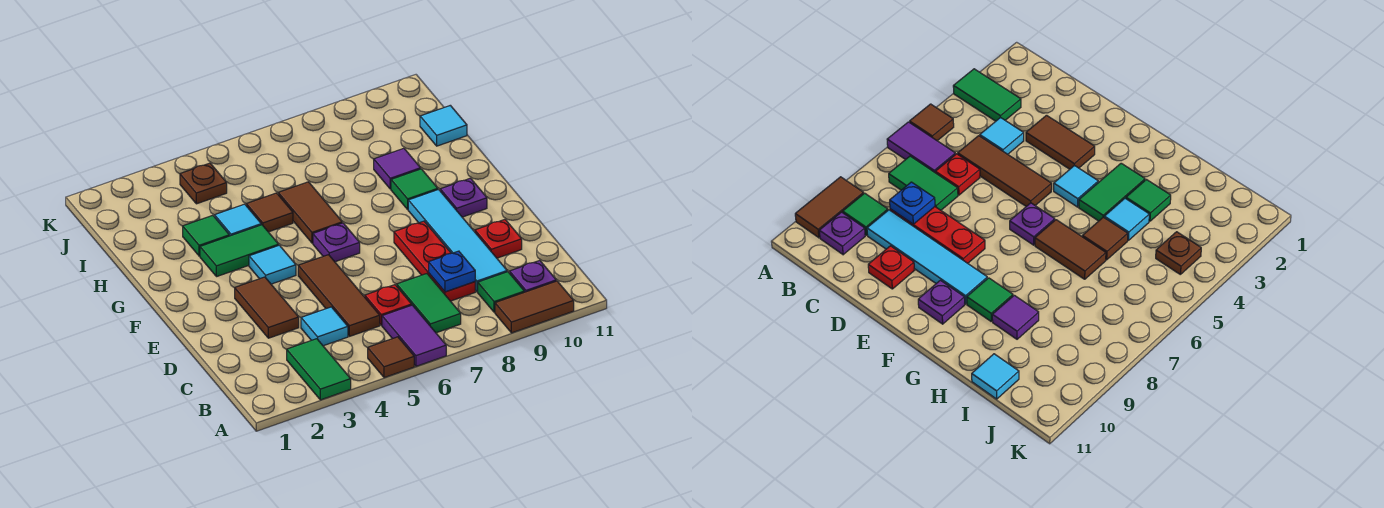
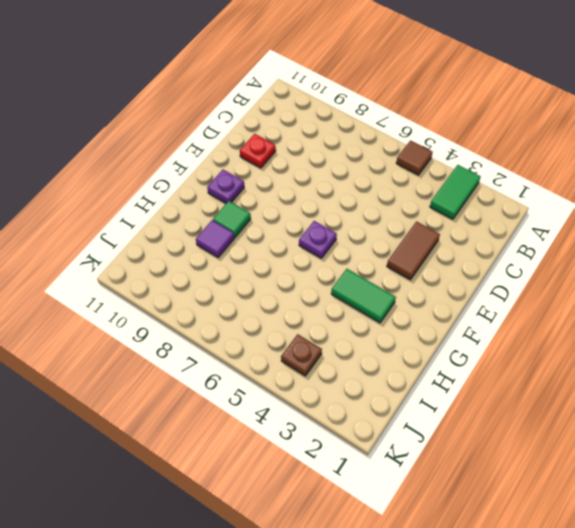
none -> purple 1x2 tile [382,305,446,366]
none -> brown 1x2 tile [495,281,574,333]
none -> green 1x2 tile [397,274,461,333]

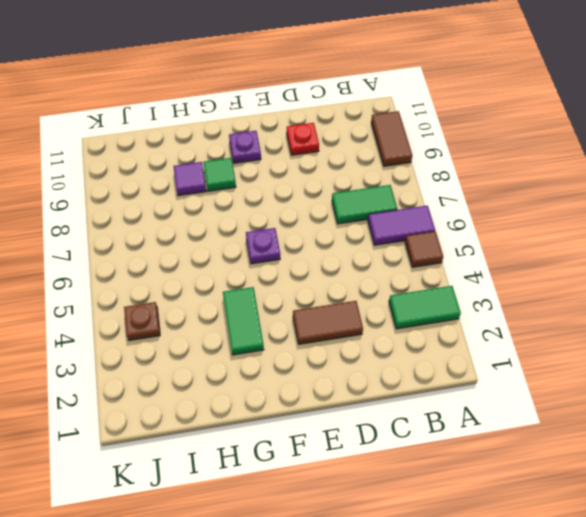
none -> green 1x1 tile [478,272,524,312]
none -> purple 1x1 plate [510,260,556,292]
none -> cyan 1x1 tile [301,307,348,346]

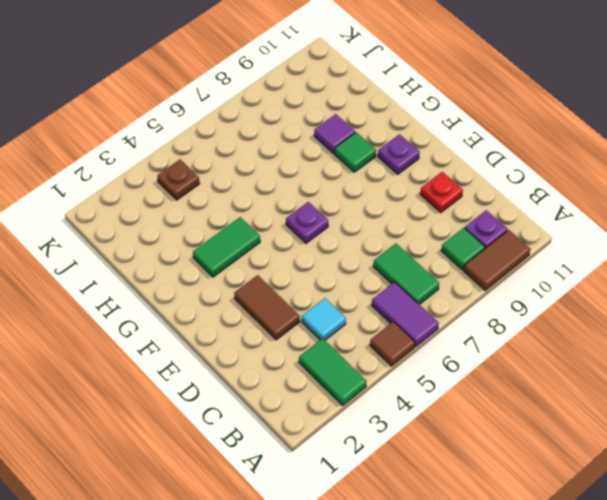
none -> brown 1x3 tile [298,255,380,336]
none -> red 1x1 plate [365,285,412,325]
none -> red 1x3 plate [394,221,475,301]

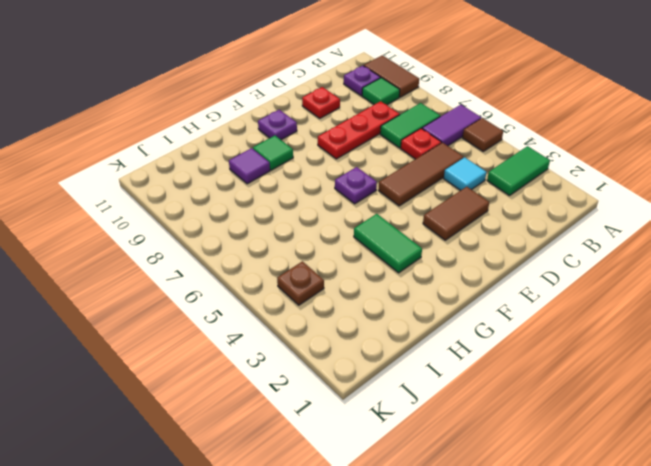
none -> cyan 1x4 tile [408,189,507,292]
none -> cyan 1x1 tile [249,245,296,284]
none -> brown 1x2 tile [278,182,342,243]

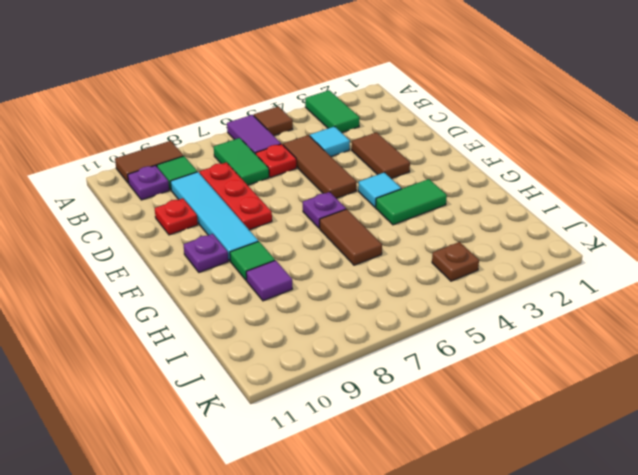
none -> green 1x1 tile [183,215,229,256]
none -> cyan 1x1 tile [215,204,261,236]
none -> brown 1x1 tile [246,193,293,232]

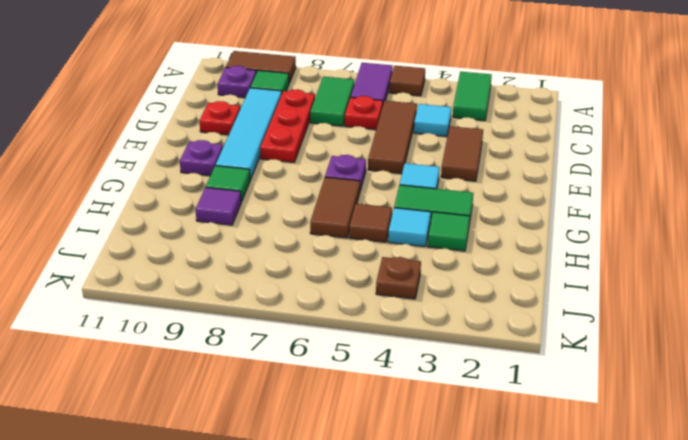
none -> cyan 1x1 tile [420,105,467,146]
none -> blue 1x1 plate [429,251,475,292]

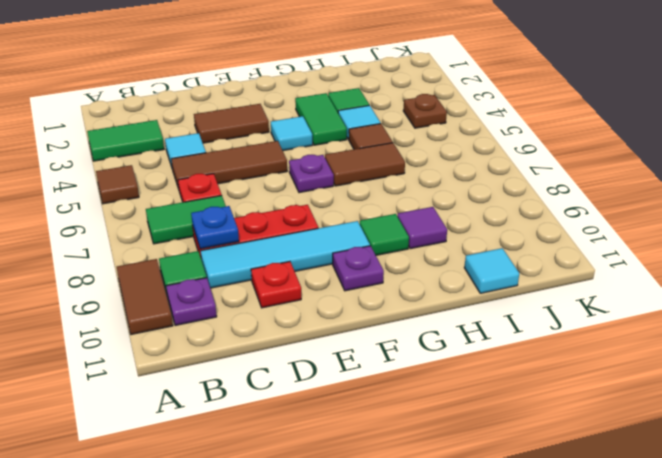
none -> purple 1x2 tile [382,305,446,366]

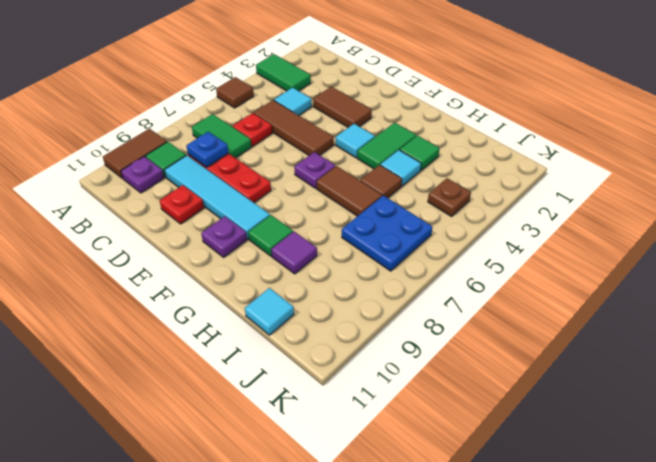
blue 2x2 plate [342,196,432,271] -> none
none -> purple 1x2 tile [382,305,446,366]

